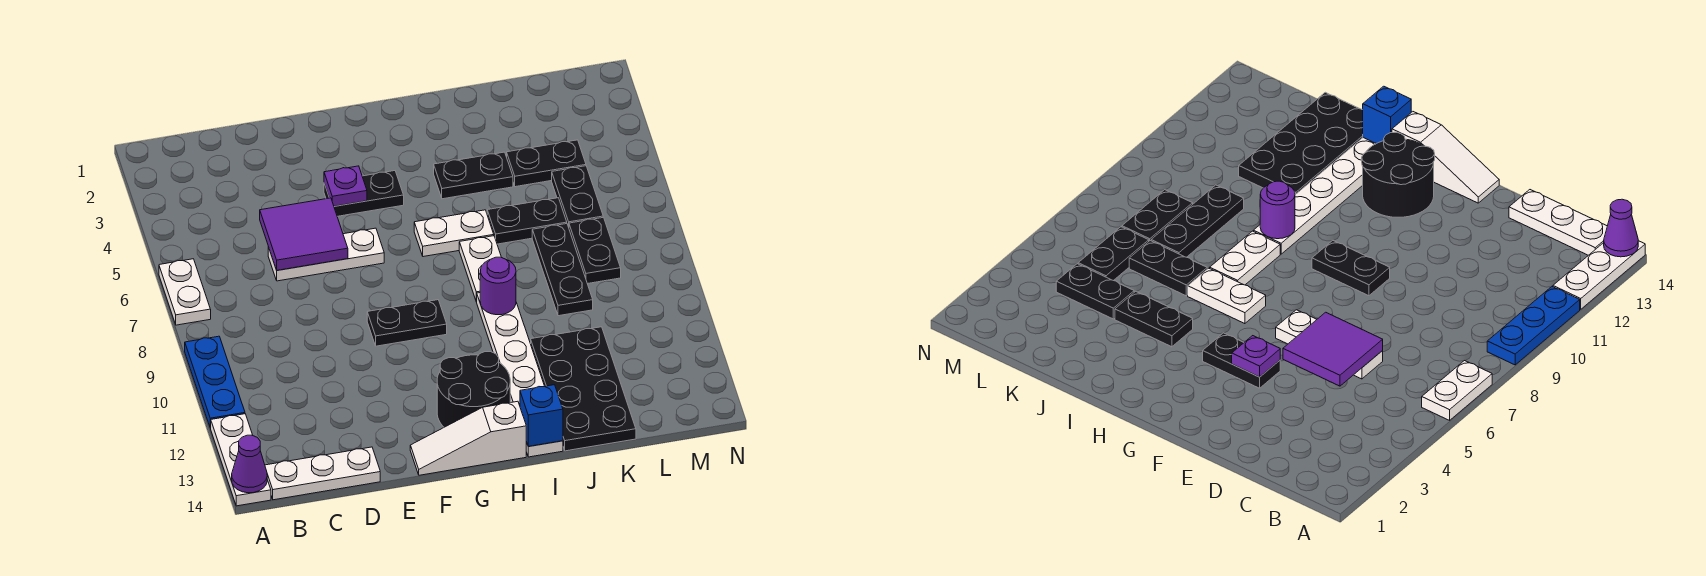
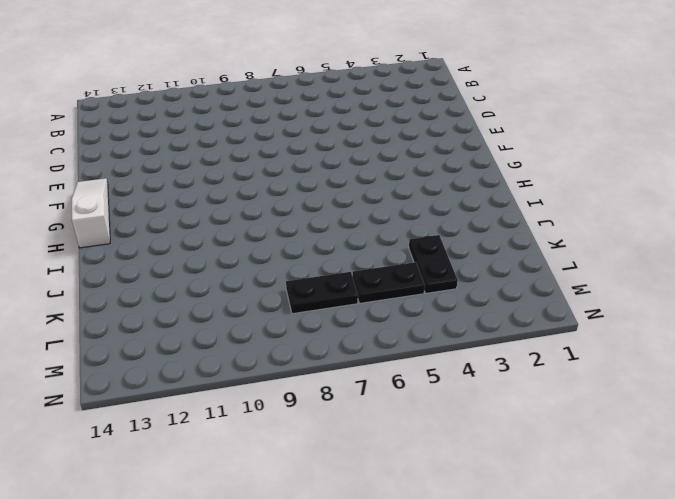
none -> white 1x2 plate [159,259,211,325]
none -> blue 1x3 plate [185,336,245,428]
none -> white 1x3 plate [211,414,271,506]

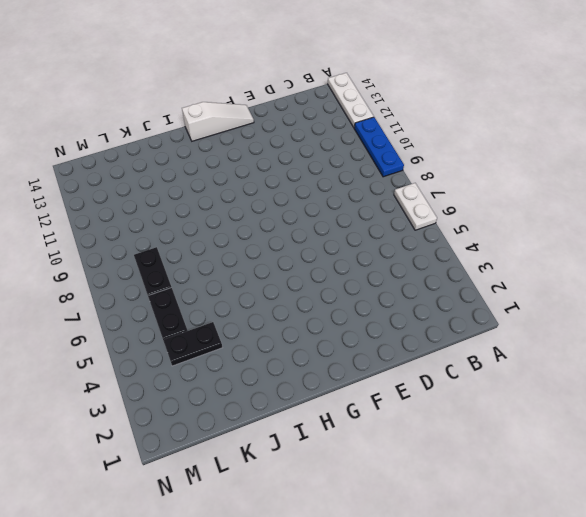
none -> white 1x3 plate [265,447,380,500]
none -> white 1x3 plate [268,228,384,281]
none -> black 1x2 plate [324,171,404,216]

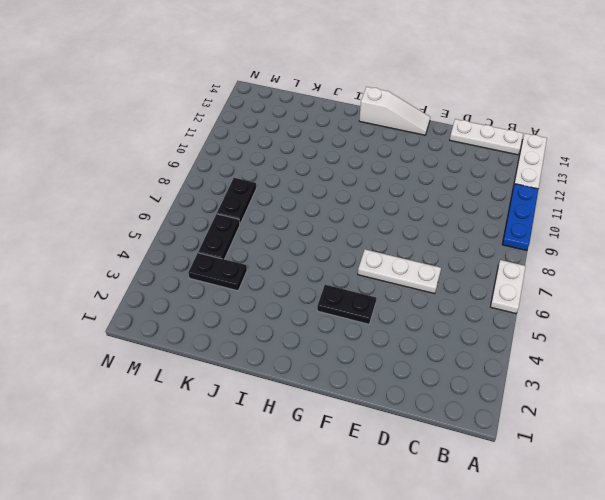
none -> black 1x2 plate [367,300,447,346]
none -> black 2x2 round brick [437,352,510,427]
none -> white 1x2 plate [414,210,494,257]

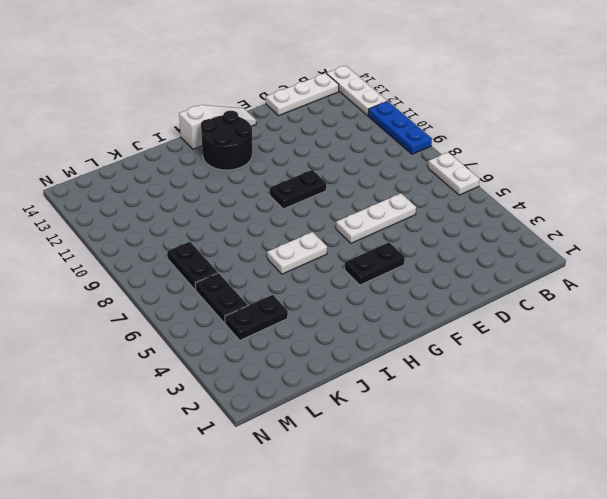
none -> black 1x2 plate [434,152,513,199]
none -> white 1x2 plate [459,236,501,302]
none -> white 1x6 plate [477,293,563,457]

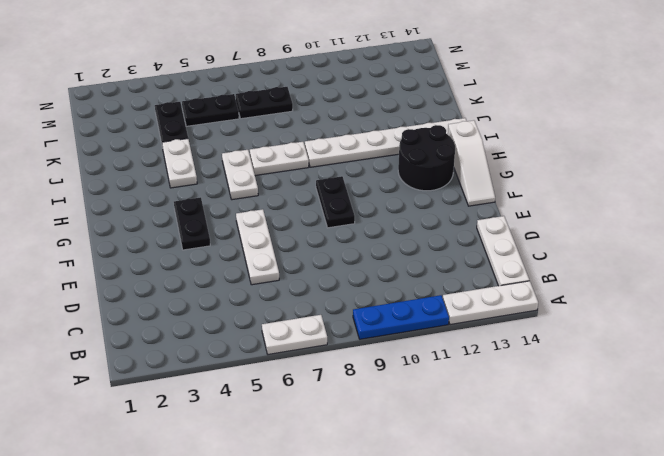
white 1x2 plate [162,139,197,188] -> black 1x2 plate [434,152,513,199]
none -> black 1x2 plate [487,198,567,244]
none -> black 2x4 plate [531,327,636,451]
none -> black 1x3 plate [532,224,593,316]

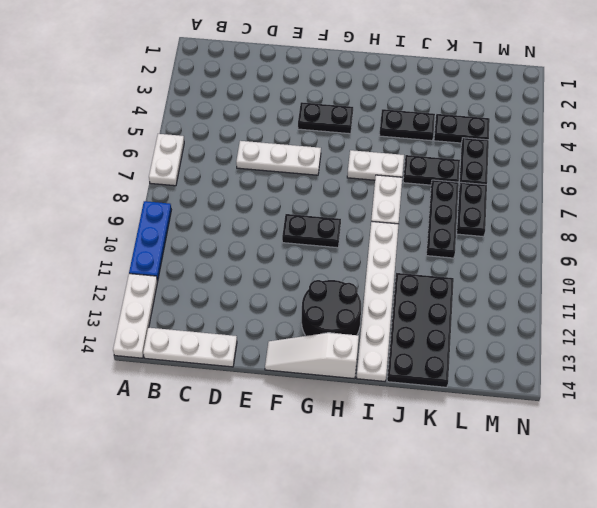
none -> purple 1x1 cone [232,435,267,493]
none -> purple 2x2 tile [260,198,348,270]
none -> purple 1x1 plate [324,166,367,206]

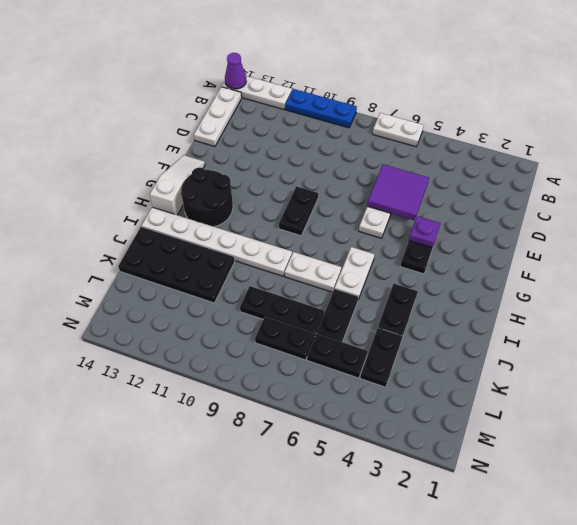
none -> purple 1x1 round brick [480,257,516,315]
none -> blue 1x1 brick [520,385,563,446]

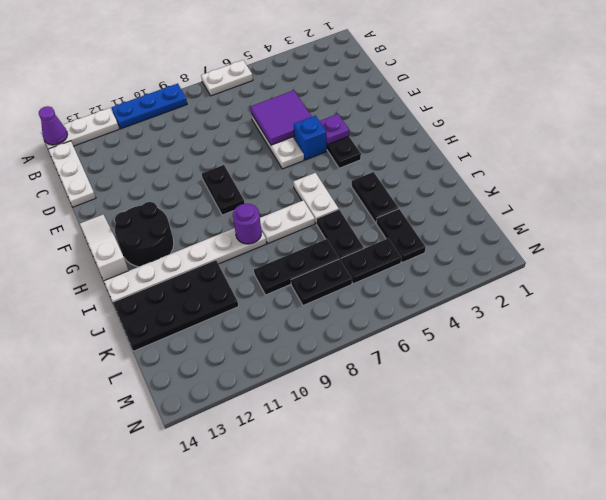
blue 1x1 brick [294,116,327,160] -> blue 1x1 brick moved to [520,385,563,446]

